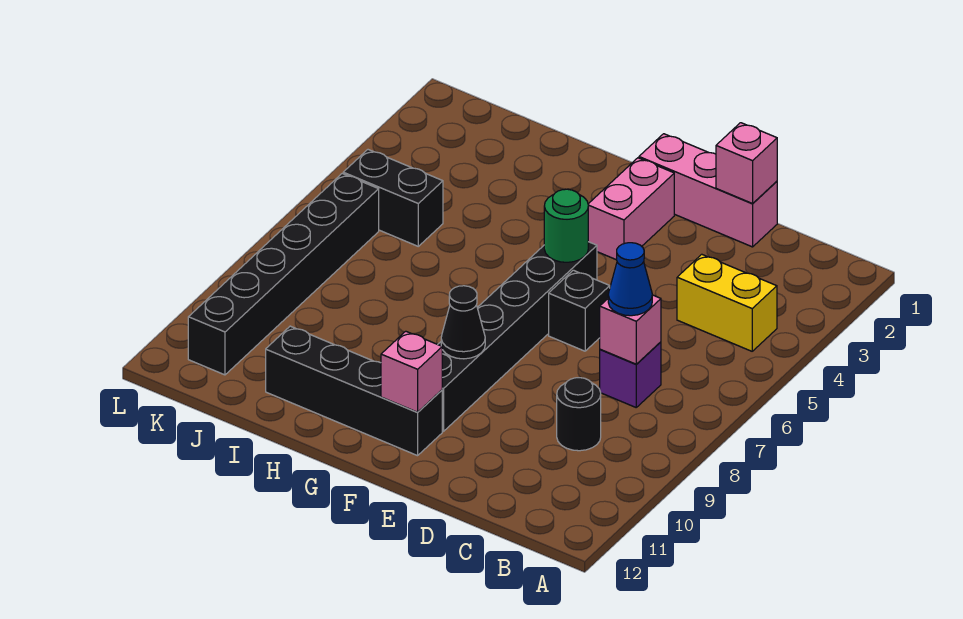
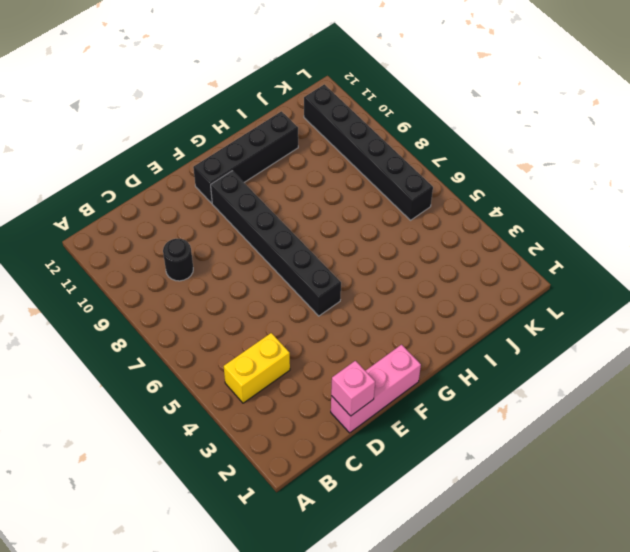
none -> purple 1x1 brick [600,342,661,407]
none -> black 1x1 brick [549,270,610,351]
none -> pink 1x2 brick [588,158,674,260]

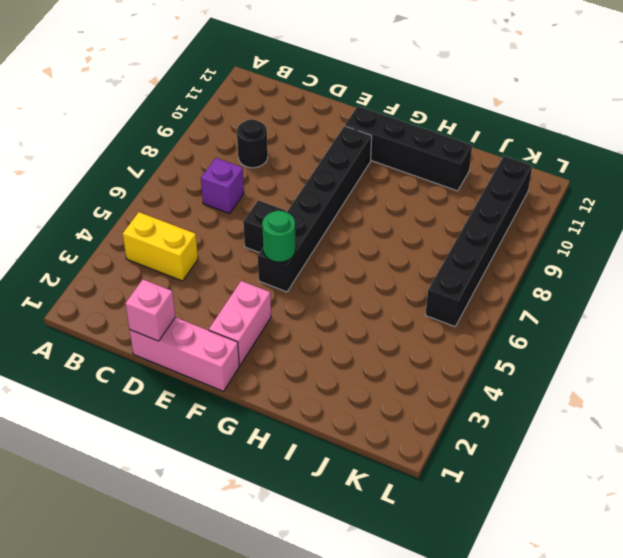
none -> black 1x2 brick [343,150,443,246]
none -> pink 1x1 brick [600,295,661,364]
none -> black 1x1 cone [441,286,485,359]

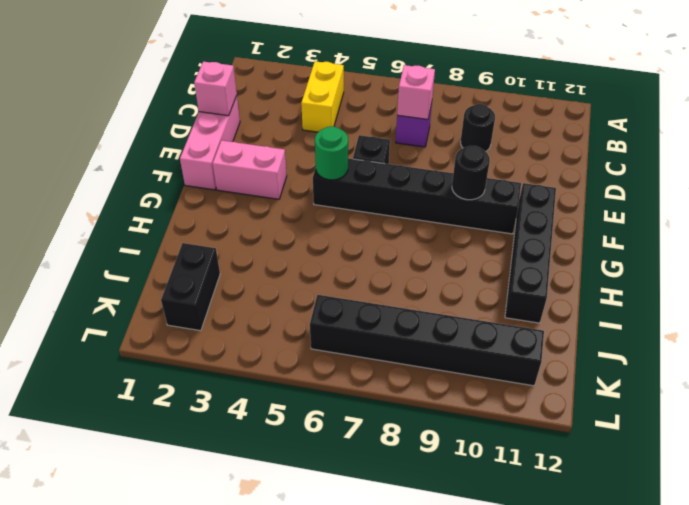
black 1x1 round brick [452,146,490,200] -> black 1x1 cone [441,286,485,359]
black 1x2 brick [161,243,220,331] -> black 1x2 brick moved to [343,150,443,246]
none -> pink 1x1 brick [381,331,442,412]
none -> blue 1x1 cone [608,243,652,316]

